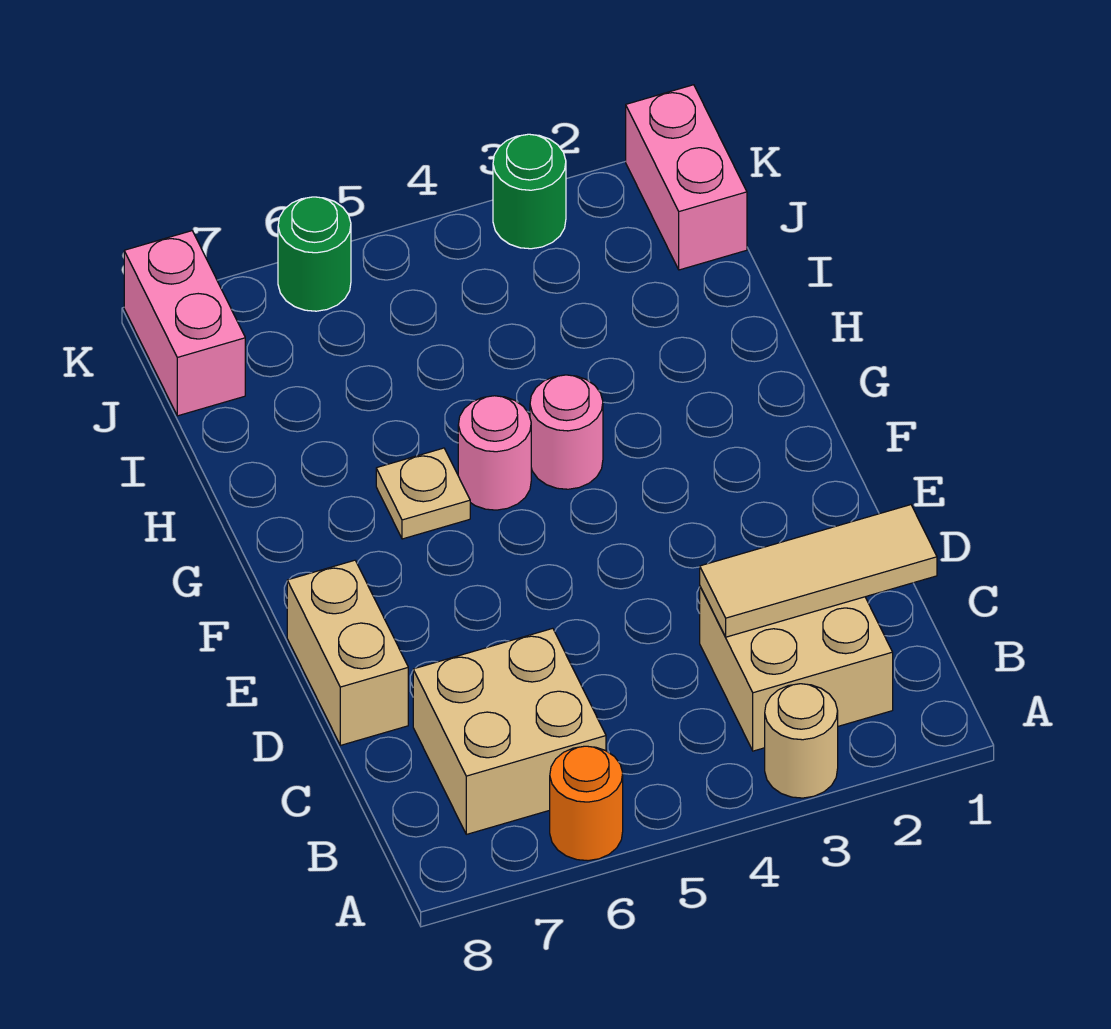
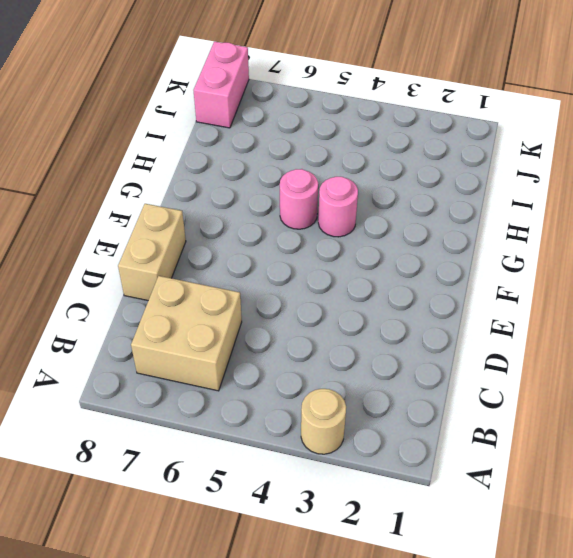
none -> orange 1x1 round brick [550,746,623,861]
none -> tan 2x2 brick [700,587,893,751]
none -> tan 1x1 plate [376,448,470,539]

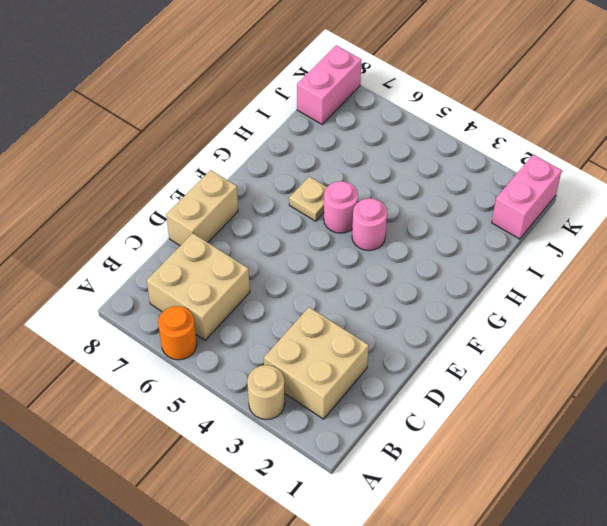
none -> green 1x1 round brick [493,134,566,249]
none -> green 1x1 round brick [278,197,351,311]
none -> tan 1x3 tile [700,505,937,637]

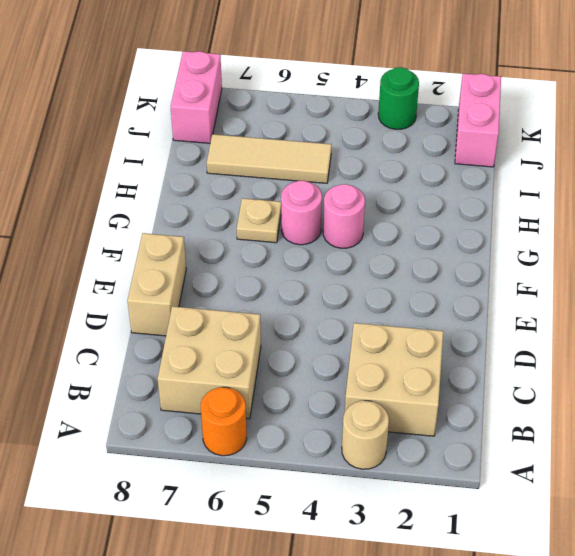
tan 1x3 tile [207,134,331,183] -> tan 1x3 tile moved to [700,505,937,637]
none -> green 1x1 round brick [278,197,351,311]

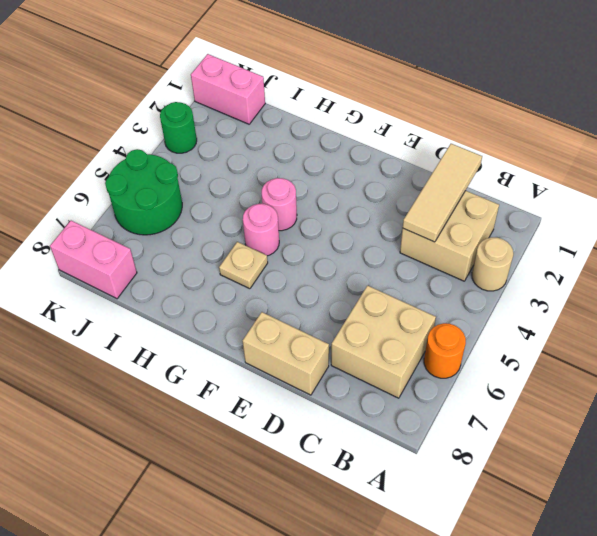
green 2x2 round brick [105,149,182,235] -> green 1x1 round brick [278,197,351,311]

